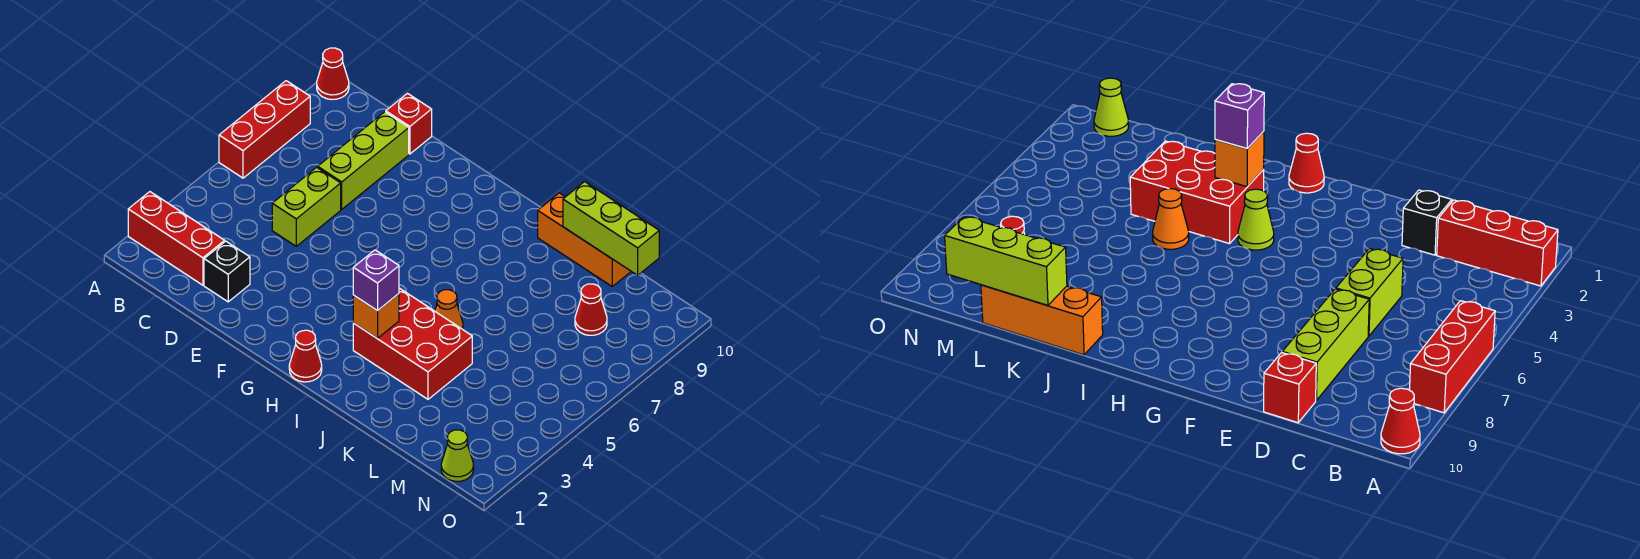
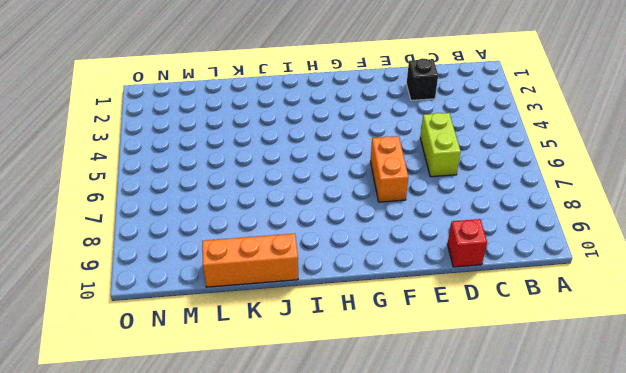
orange 1x2 brick [370,136,408,202] -> none
none -> red 1x3 brick [128,192,225,285]
none -> red 1x3 brick [219,81,310,178]
none -> red 1x1 cone [317,48,349,100]

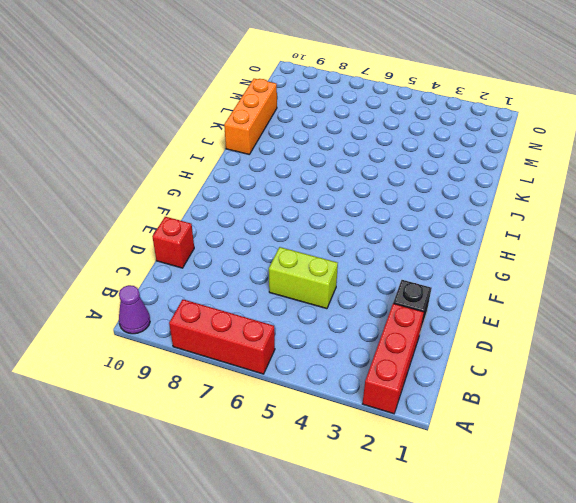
purple 1x1 cone [119,285,150,334] -> red 1x1 cone [317,48,349,100]
none -> lime 1x3 brick [318,112,409,209]
none -> red 1x1 cone [289,330,322,382]
none -> lime 1x1 cone [1238,189,1274,250]

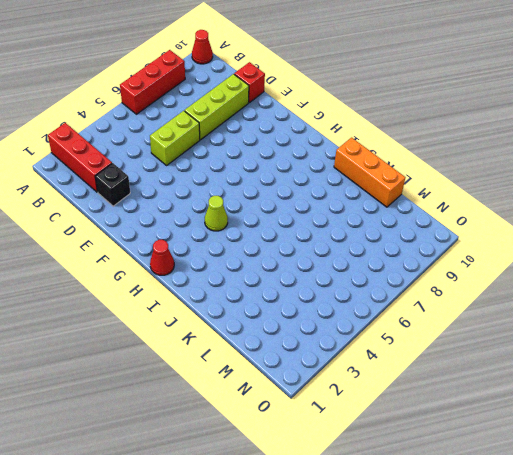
none -> red 2x3 brick [353,288,472,399]
none -> orange 1x1 cone [435,290,463,329]
none -> red 1x1 cone [575,284,607,335]

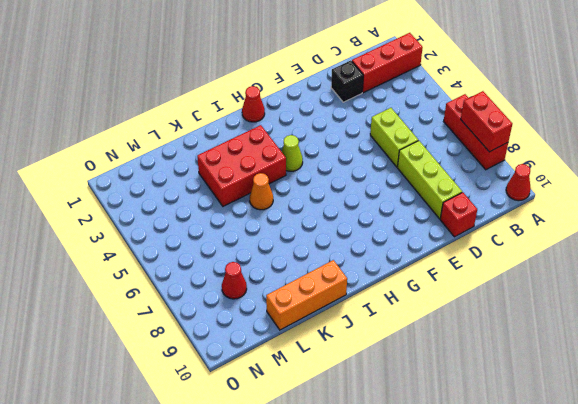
red 1x2 brick [461,91,512,152] -> none
none -> lime 1x1 cone [441,430,474,481]
none -> orange 1x1 brick [353,294,399,338]
none -> lime 1x3 brick [563,182,659,275]

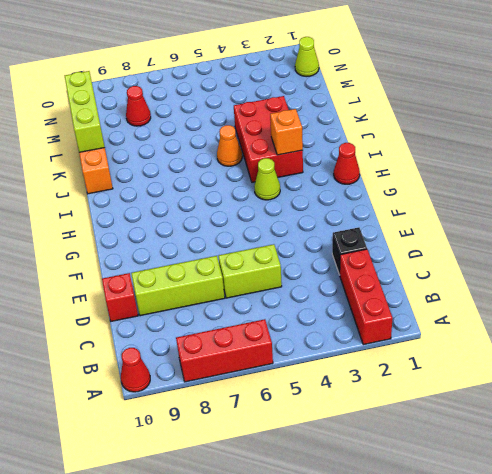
none -> purple 1x1 brick [353,250,399,311]

